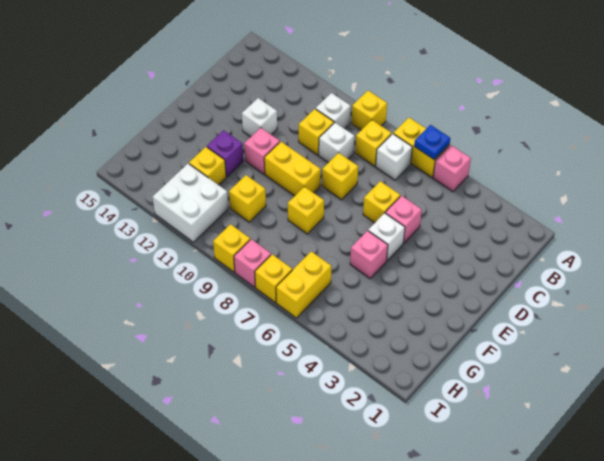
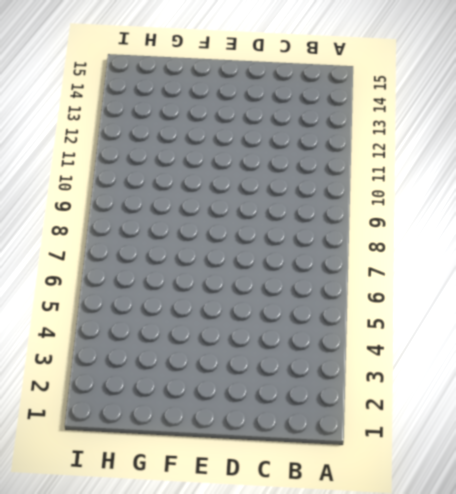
none -> pink 1x1 brick [433,145,471,192]
none -> yellow 1x2 brick [393,118,450,177]
none -> yellow 1x1 brick [352,91,387,130]

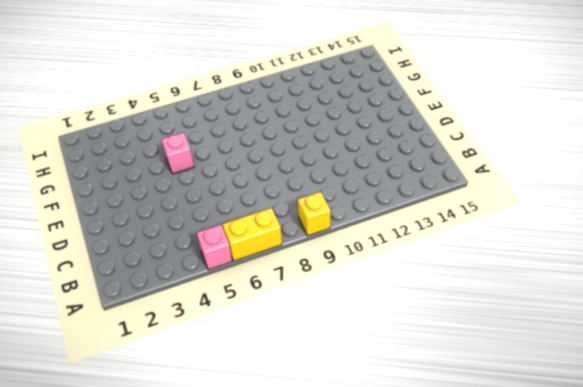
none -> white 1x1 brick [376,134,412,180]
none -> yellow 1x1 brick [355,120,392,166]
none -> white 1x1 brick [316,93,351,129]

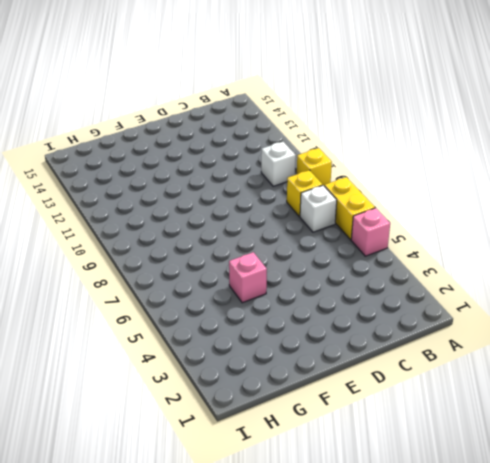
none -> white 1x1 brick [319,123,354,163]
none -> yellow 1x1 brick [299,109,334,155]
none -> pink 1x1 brick [385,196,422,243]

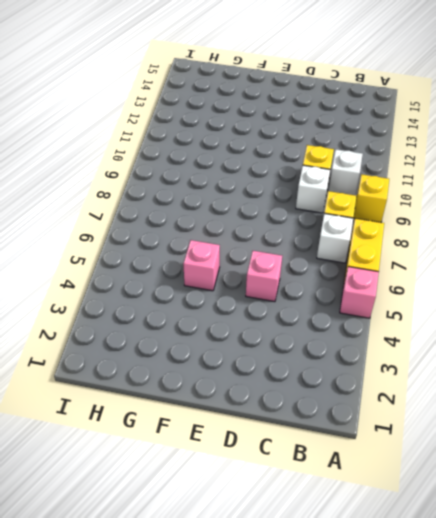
none -> yellow 1x1 brick [363,181,400,223]
none -> yellow 1x1 brick [322,153,358,200]
none -> white 1x1 brick [242,98,277,137]

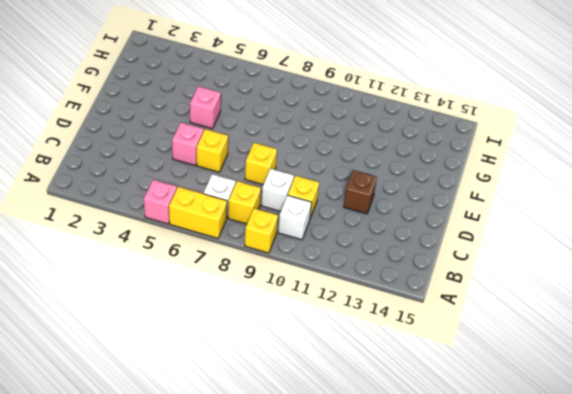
brown 1x1 brick [344,170,377,214] -> white 1x1 brick [242,98,277,137]
none -> white 1x1 brick [368,213,405,261]
none -> yellow 1x2 brick [264,142,321,196]
none -> pink 1x1 brick [244,128,280,174]

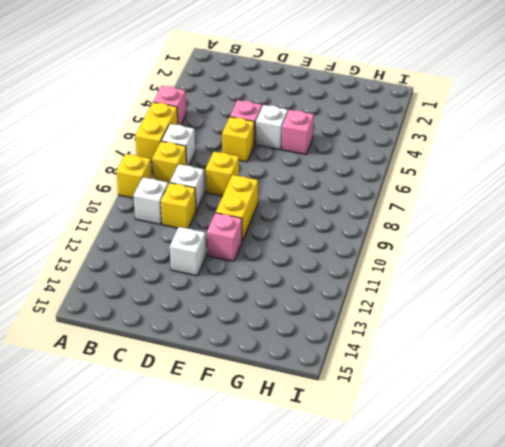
none -> yellow 1x1 brick [288,187,324,234]
none -> purple 1x1 brick [207,130,243,177]
none -> yellow 1x1 brick [229,175,266,222]

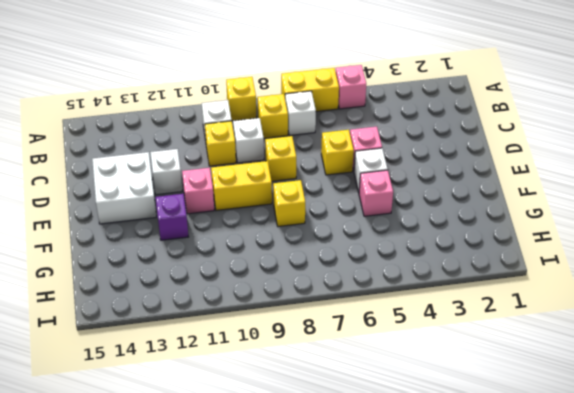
white 2x2 brick [92,152,156,224] -> white 2x2 brick moved to [153,164,228,242]
none -> yellow 1x1 brick [229,175,266,222]
none -> yellow 1x1 brick [189,147,226,185]
none -> yellow 1x2 brick [276,251,331,318]

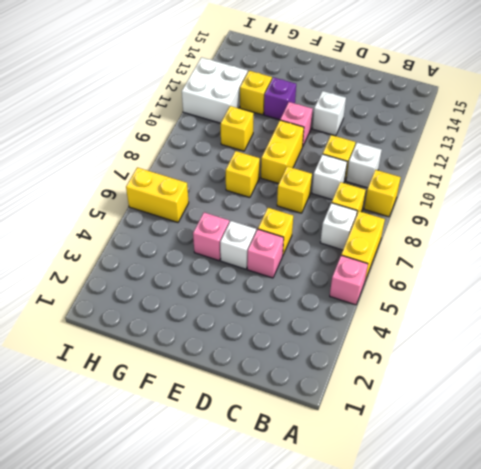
none -> yellow 1x1 brick [255,254,292,302]
none -> pink 1x1 brick [234,239,271,287]
none -> yellow 1x1 brick [213,224,250,272]

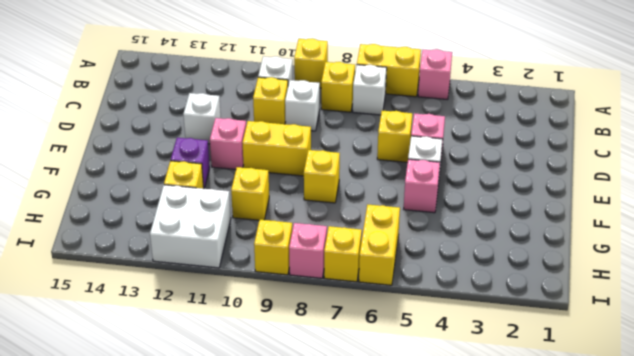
none -> yellow 1x1 brick [322,153,358,200]
none -> blue 1x1 plate [414,125,450,160]

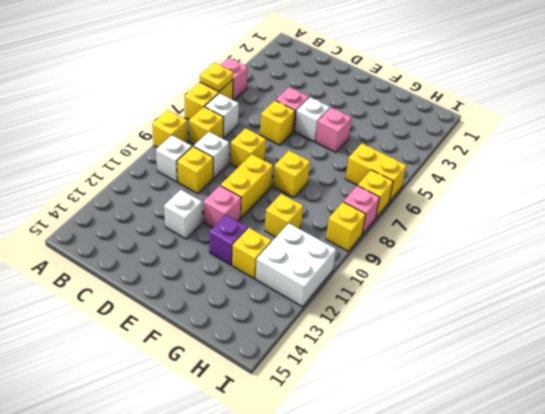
yellow 1x1 plate [200,63,233,92] -> blue 1x1 plate [414,125,450,160]

